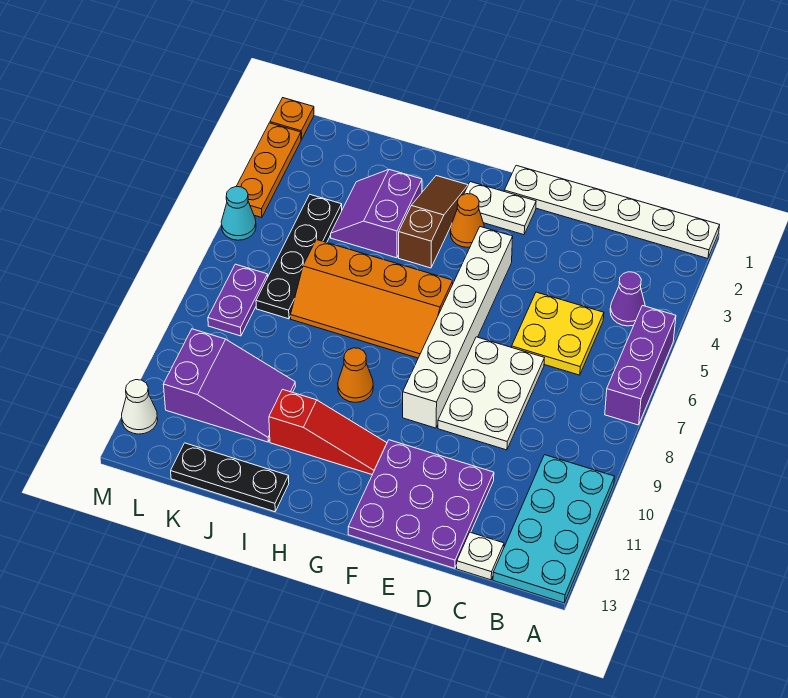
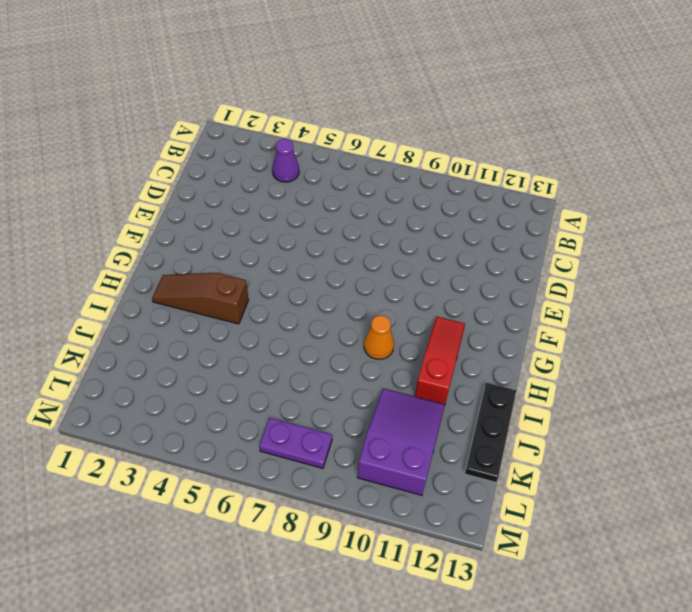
none -> white 1x6 plate [504,165,719,259]
none -> purple 1x3 brick [605,306,676,425]
none -> cyan 2x4 plate [493,455,615,603]

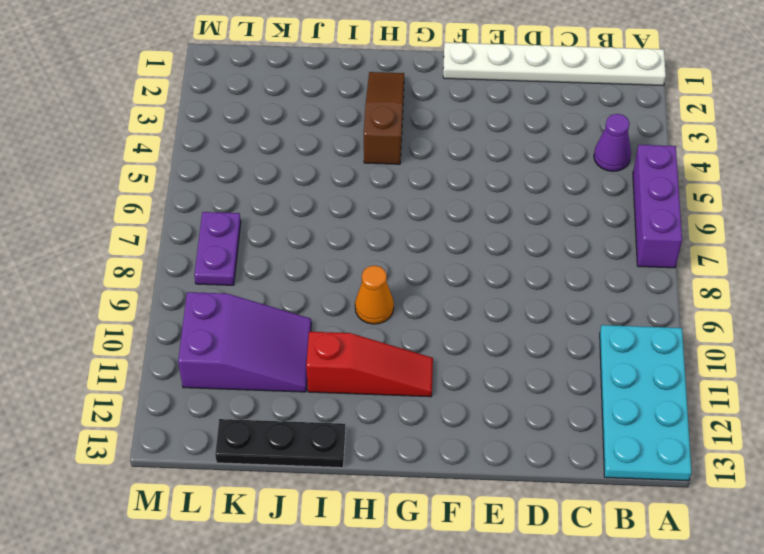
none -> yellow 2x2 plate [512,292,604,375]
none -> white 1x1 plate [457,532,504,580]
none -> white 2x3 plate [438,337,544,450]

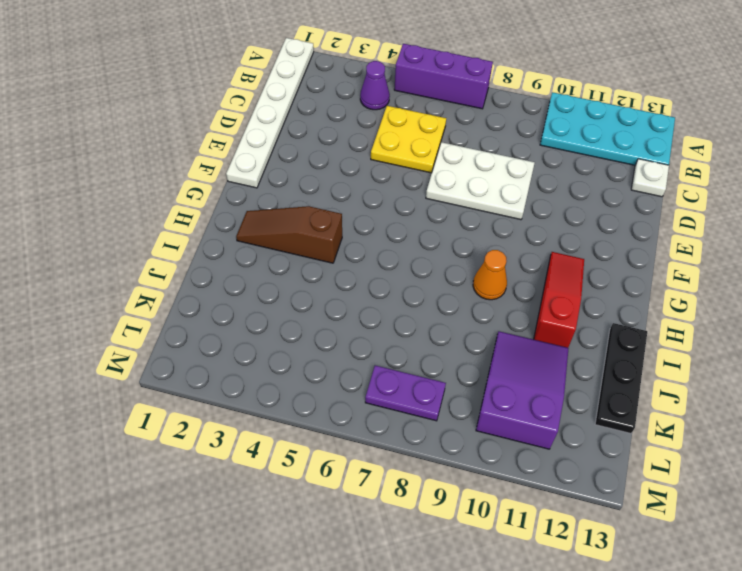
none -> purple 3x3 plate [348,440,494,568]
none -> white 1x2 plate [464,182,536,235]
none -> white 1x6 brick [403,227,513,428]

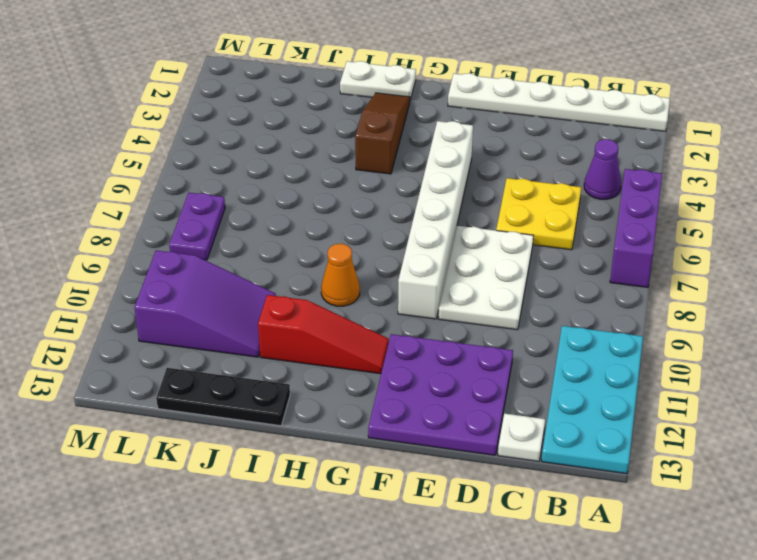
white 1x2 plate [340,61,416,100] -> white 1x2 plate moved to [464,182,536,235]
none -> orange 1x1 cone [450,194,484,247]
none -> orange 2x4 slope [291,240,453,358]
none -> purple 2x2 slope [331,170,422,258]

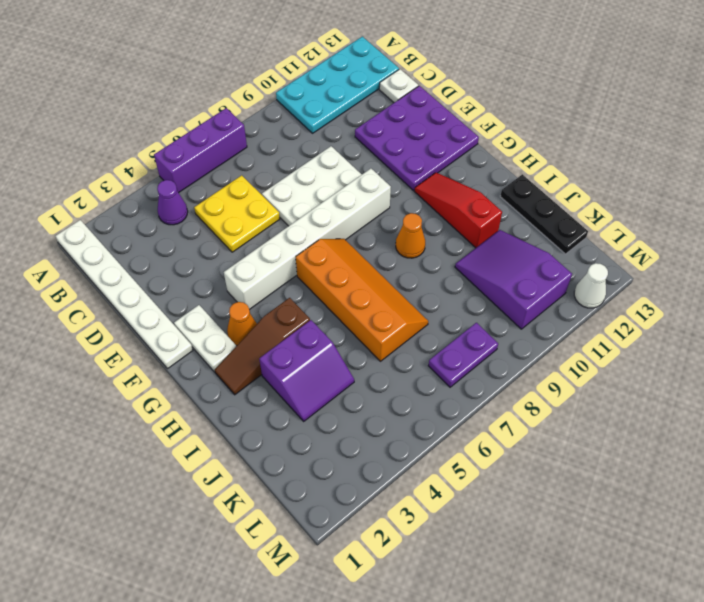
none -> black 1x4 plate [256,195,342,319]
none -> orange 1x1 plate [270,98,314,140]
none -> orange 1x3 plate [236,123,301,218]

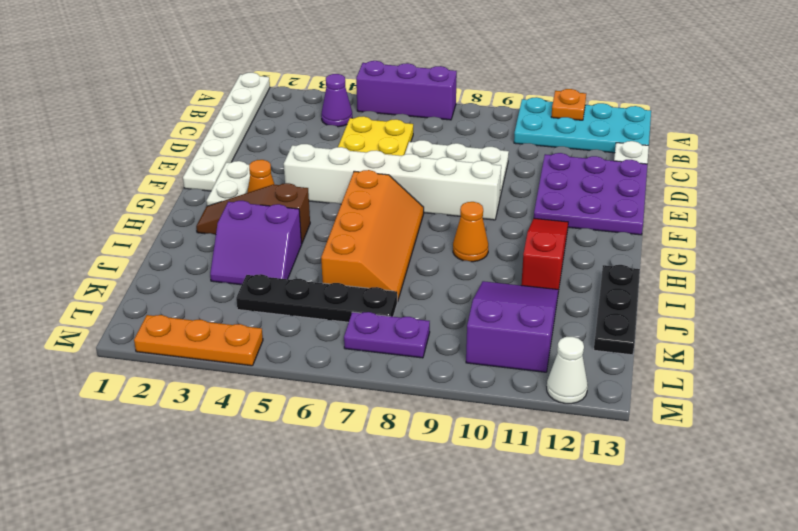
orange 1x1 plate [551,89,586,120] -> orange 1x1 plate moved to [270,98,314,140]
none -> cyan 1x1 cone [221,187,256,240]

